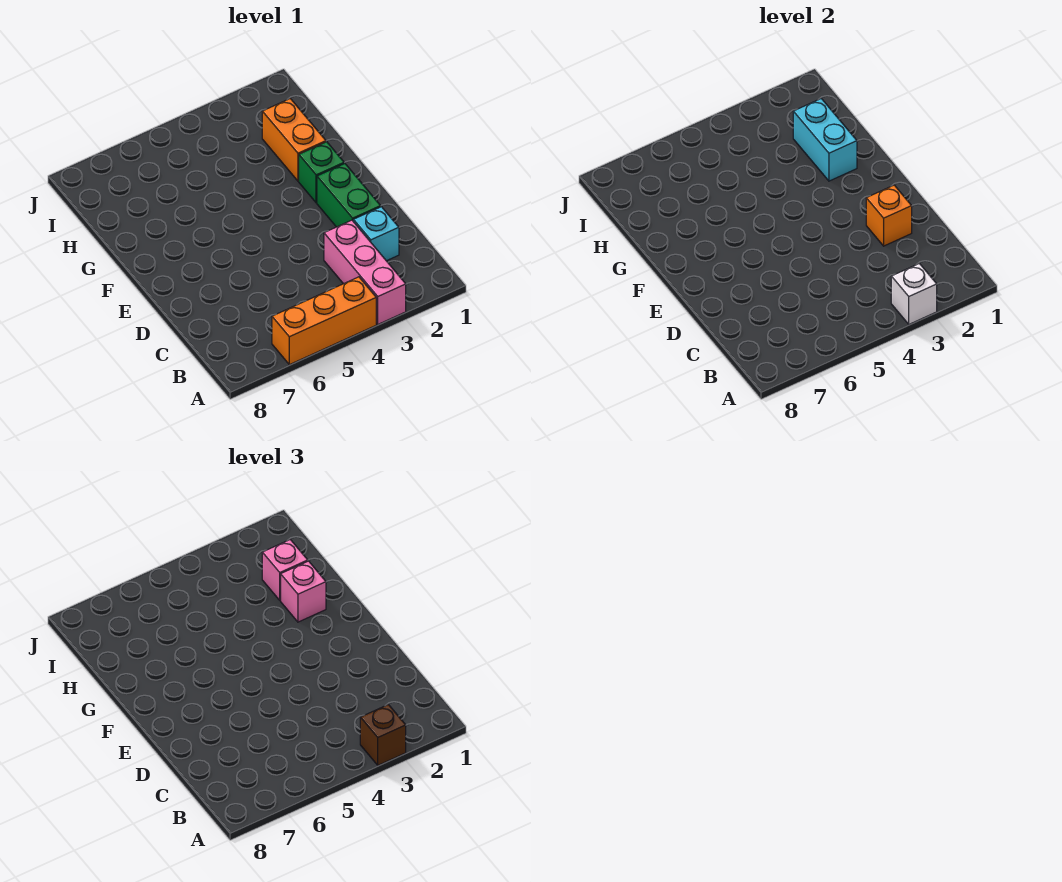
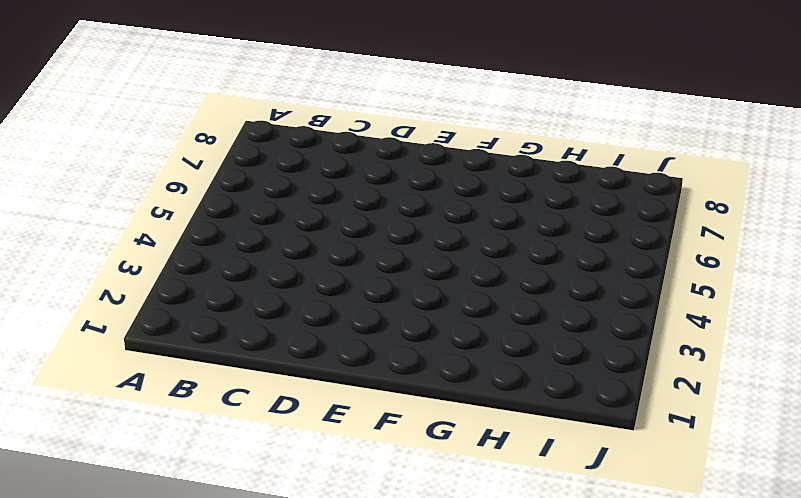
none -> pink 1x3 brick [324,220,406,324]
none -> orange 1x3 brick [272,277,376,365]
none -> cyan 1x1 brick [353,207,399,261]

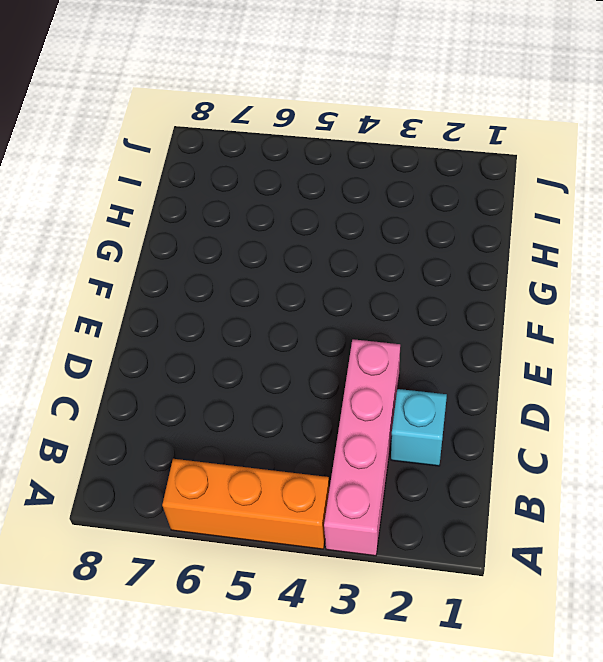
pink 1x4 brick [324,339,400,556] -> pink 1x3 brick [324,220,406,324]
none -> green 1x2 brick [317,163,381,227]
none -> green 1x1 brick [299,142,344,203]
none -> orange 1x2 brick [262,99,326,181]

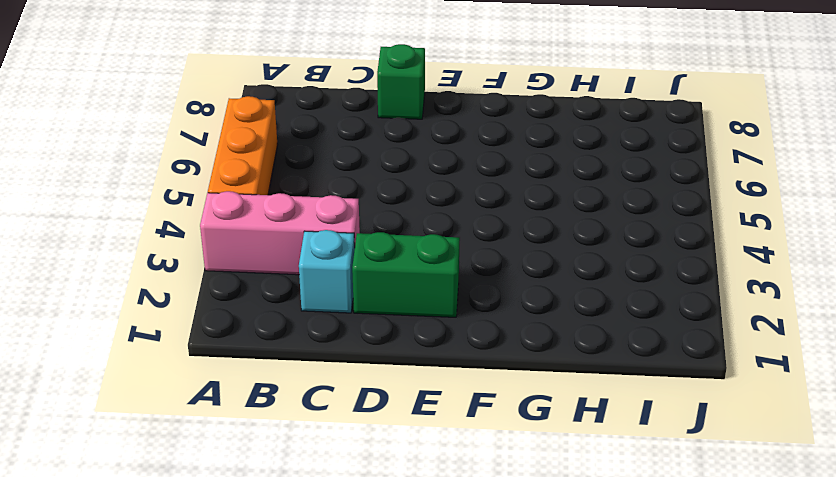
green 1x1 brick [377,44,425,119] -> green 1x1 brick moved to [299,142,344,203]
none -> orange 1x2 brick [262,99,326,181]
none -> white 1x1 brick [891,264,937,324]
none -> orange 1x1 brick [866,185,912,246]

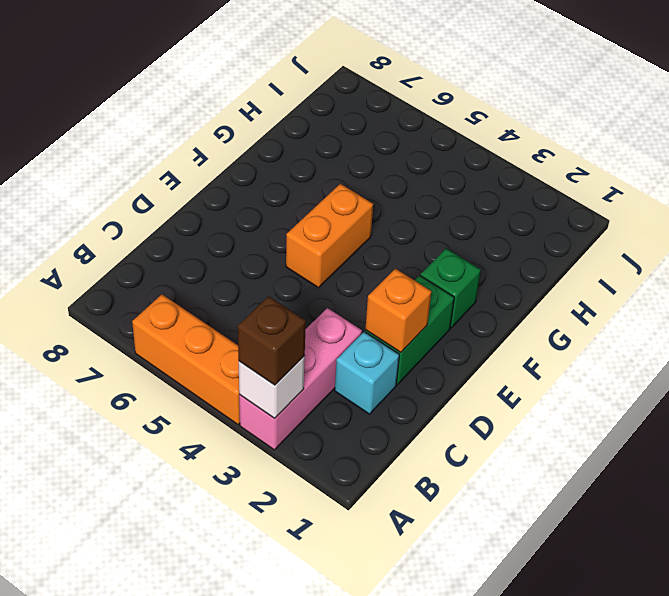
orange 1x2 brick [286,184,373,288] -> orange 1x2 brick moved to [262,99,326,181]
none -> cyan 1x2 brick [793,99,857,181]
none -> pink 1x1 brick [281,561,326,622]
none -> pink 1x1 brick [262,540,308,600]

